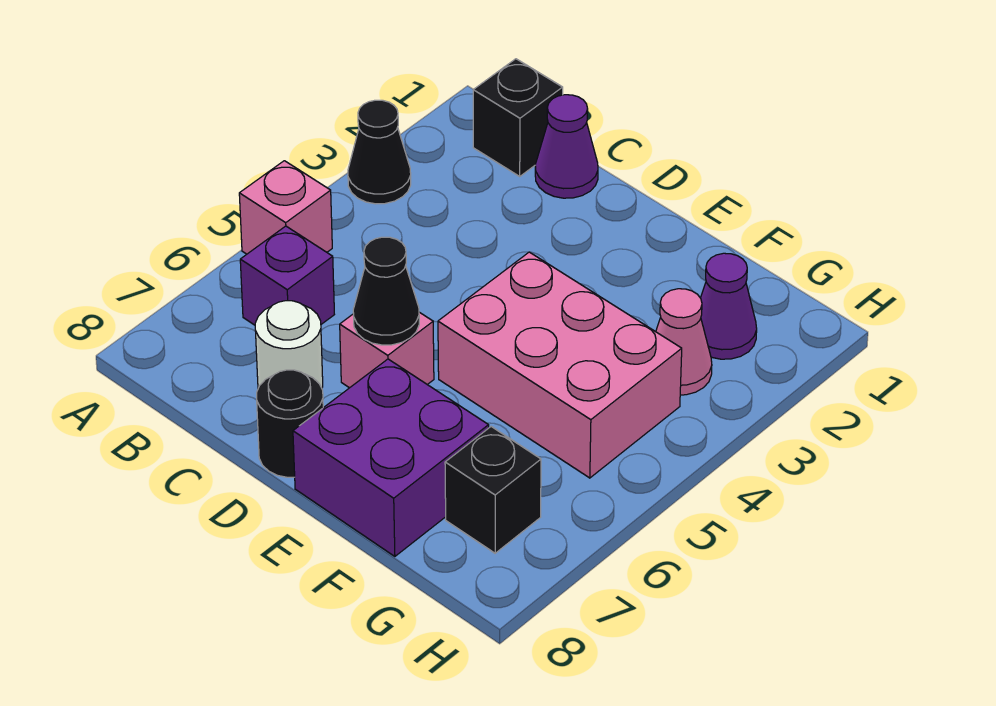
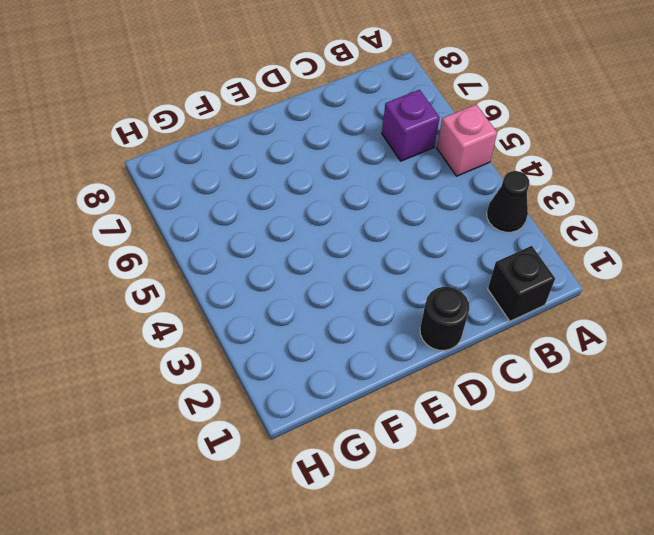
black 1x1 round brick [420,287,469,350] -> black 1x1 round brick moved to [257,370,323,477]
none -> purple 1x1 cone [535,95,598,198]
none -> white 1x1 round brick [255,301,323,388]
none -> pink 1x1 brick [340,312,434,388]

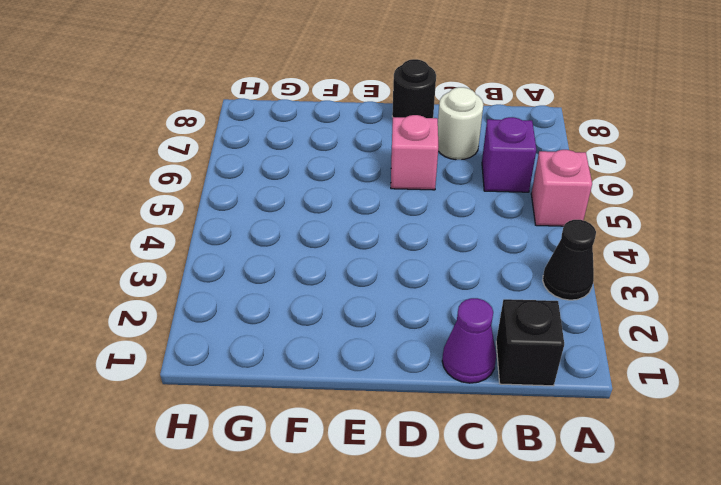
none -> pink 2x3 brick [438,252,682,478]
none -> purple 2x2 brick [293,359,489,556]
none -> purple 1x1 cone [701,253,757,359]

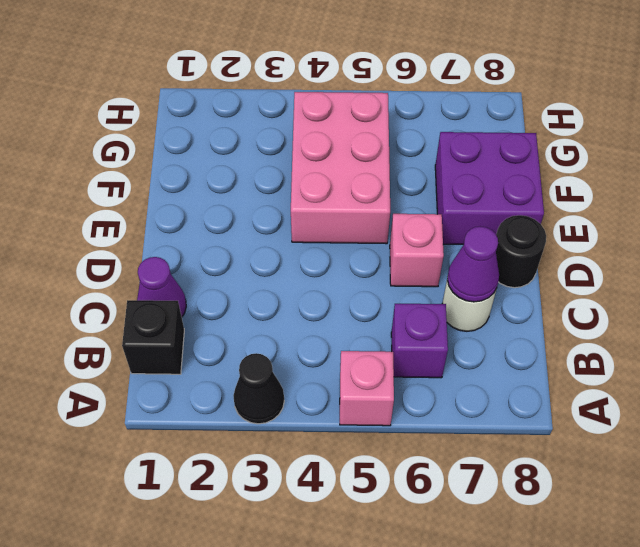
purple 1x1 cone [447,227,499,302] -> purple 1x1 cone moved to [701,253,757,359]
none -> pink 1x1 cone [656,289,712,395]
none -> black 1x1 brick [445,427,541,553]
none -> black 1x1 cone [353,237,419,345]

